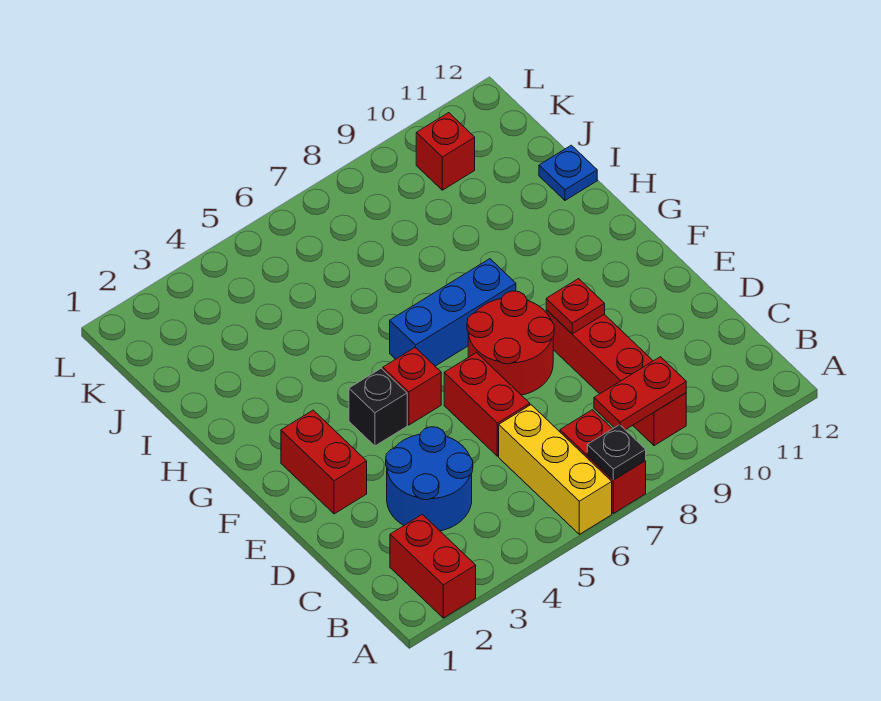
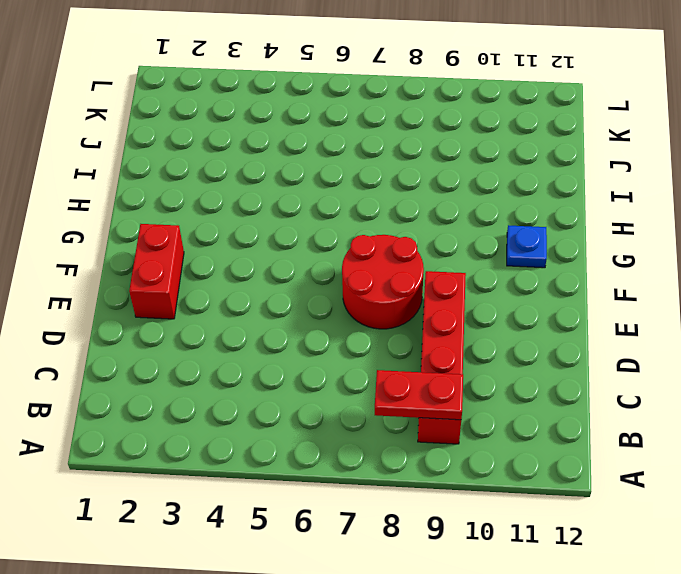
blue 1x1 plate [507,225,547,268] -> blue 1x1 plate moved to [539,145,597,200]
none -> red 1x2 brick [390,514,476,618]
none -> yellow 1x3 brick [499,405,612,534]
none -> red 1x2 brick [560,410,646,513]

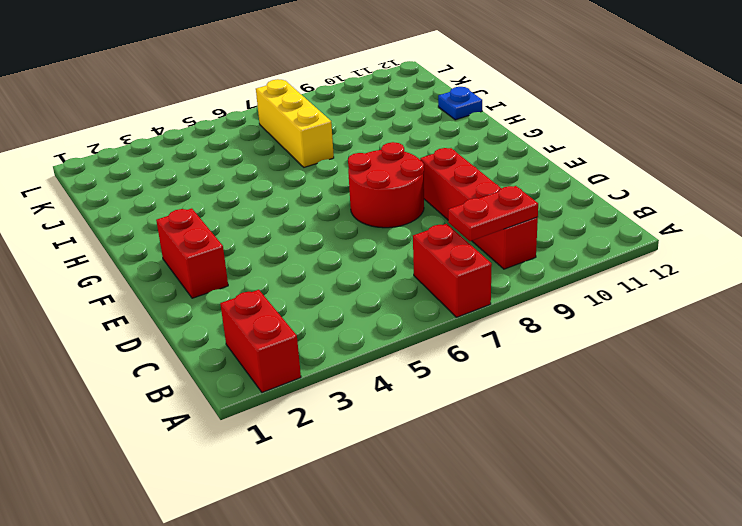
yellow 1x3 brick [256,79,334,167] -> yellow 1x3 brick moved to [499,405,612,534]
none -> blue 2x2 round brick [386,427,473,531]
none -> red 1x2 brick [444,353,530,456]
none -> black 1x1 brick [349,368,407,446]

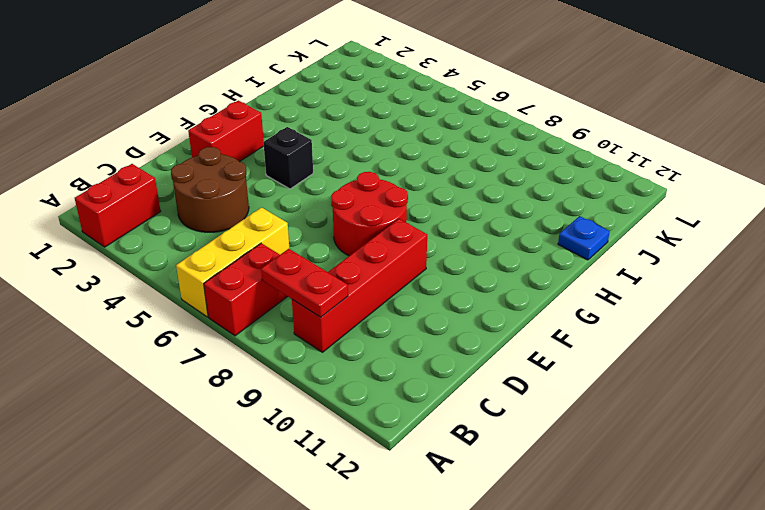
brown 2x2 round brick [171,147,249,232] -> blue 2x2 round brick [386,427,473,531]
none -> red 1x2 brick [444,353,530,456]
none -> red 1x1 brick [383,348,441,425]
none -> blue 1x3 brick [390,259,516,366]

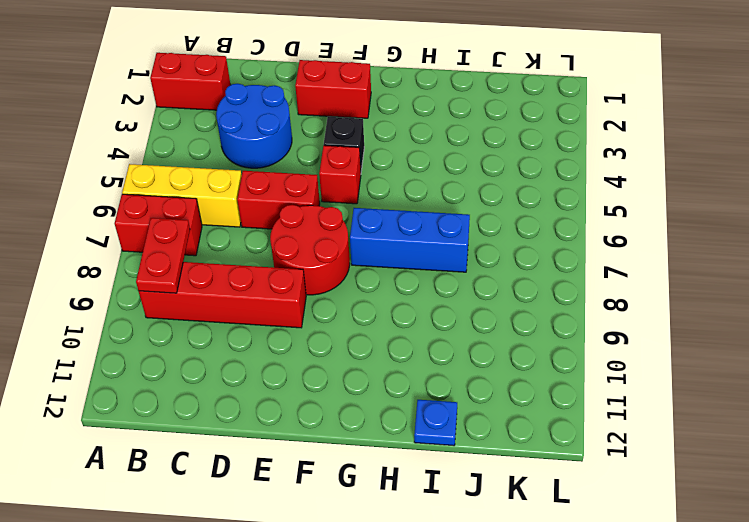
blue 1x3 brick [350,208,470,272] -> blue 1x3 brick turned to [390,259,516,366]
none -> red 1x1 brick [416,113,475,190]
none -> black 1x1 plate [587,425,646,480]
none -> red 1x1 plate [546,279,605,334]

